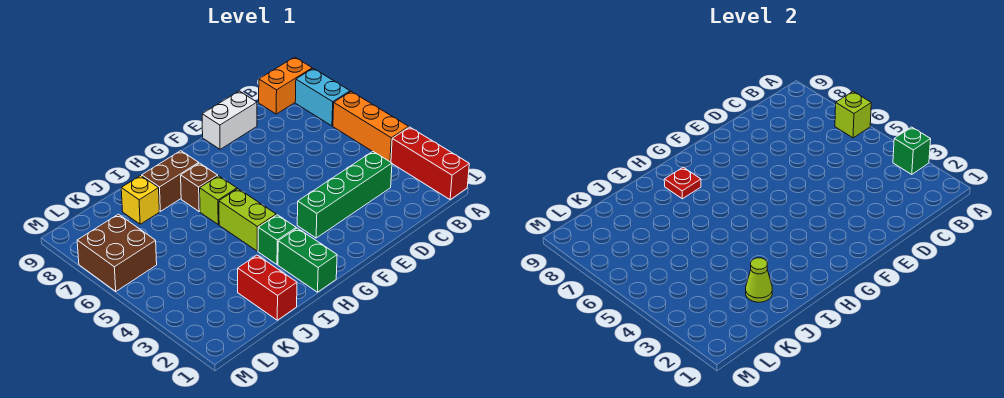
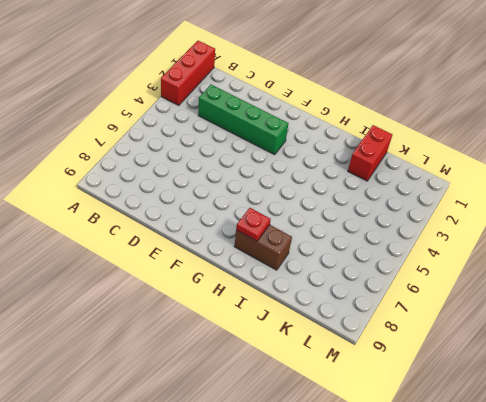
none -> orange 1x3 brick [333,92,409,162]
none -> cyan 1x2 brick [295,68,350,126]
none -> orange 1x2 brick [259,57,312,114]

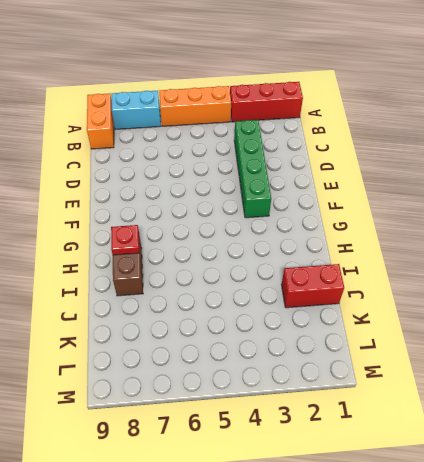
none -> white 1x2 brick [202,91,257,149]
none -> green 1x2 brick [278,228,337,292]
none -> green 1x1 brick [258,215,296,265]

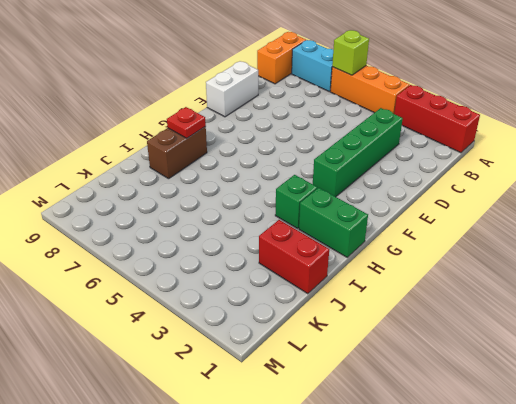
none -> lime 1x2 brick [219,189,276,251]
none -> lime 1x1 brick [200,176,237,224]
none -> brown 1x1 brick [181,163,218,211]

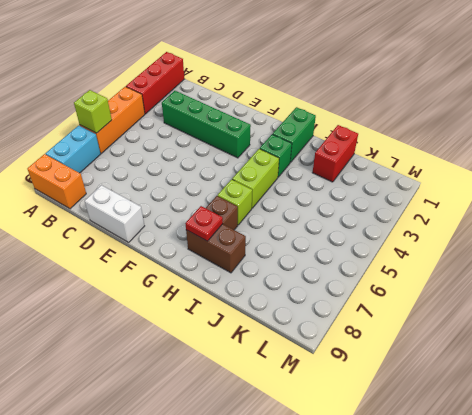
none -> yellow 1x1 brick [121,176,159,224]
none -> brown 2x2 brick [77,214,157,291]
none -> green 1x1 brick [893,127,931,174]

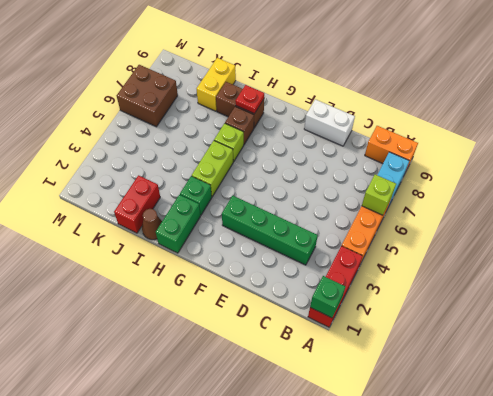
green 1x1 brick [310,276,345,318] -> green 1x1 brick moved to [893,127,931,174]
brown 1x1 cone [142,209,162,240] -> none
yellow 1x2 brick [197,58,236,111] -> yellow 1x1 brick [121,176,159,224]
none -> lime 1x1 cone [746,258,772,302]

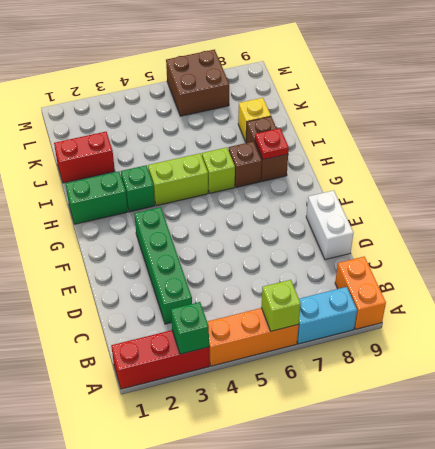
none -> lime 1x1 cone [746,258,772,302]

